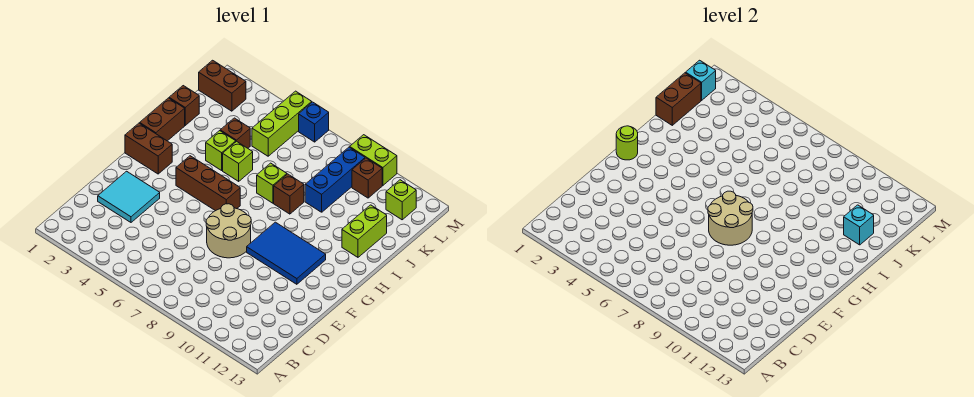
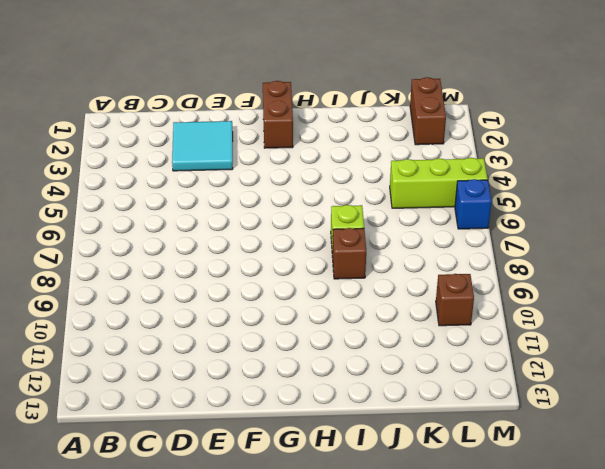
none -> tan 2x2 round brick [206,204,251,258]
none -> blue 2x3 tile [247,222,326,284]
none -> brown 1x3 brick [176,156,240,211]

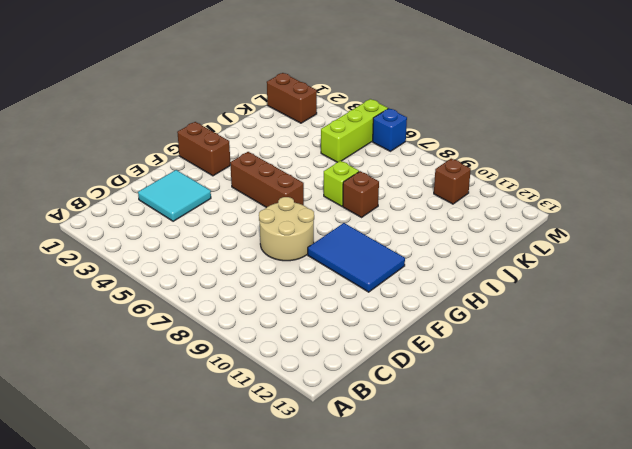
none -> brown 1x2 brick [140,98,185,141]
none -> lime 1x1 brick [206,131,236,170]
none -> lime 1x1 brick [223,141,253,181]

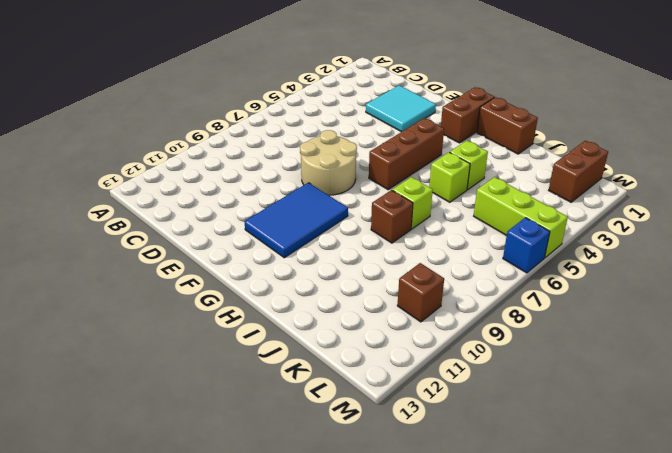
none -> lime 1x2 brick [342,205,387,257]
none -> brown 1x1 brick [169,86,199,125]
none -> brown 1x1 brick [220,118,250,148]

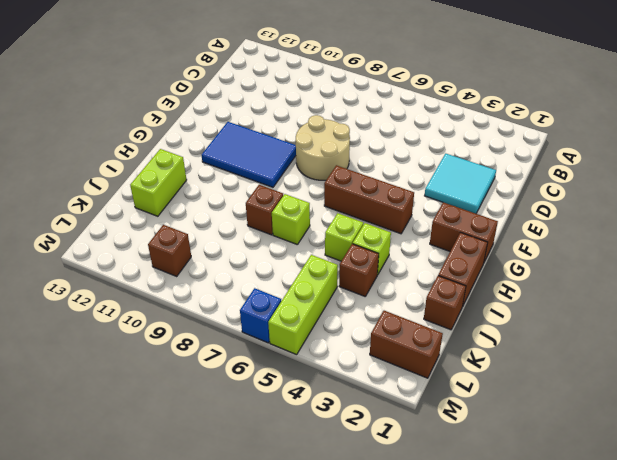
none -> blue 1x3 brick [305,147,365,212]
none -> lime 1x1 brick [386,180,416,220]
none -> lime 1x2 brick [350,135,397,185]

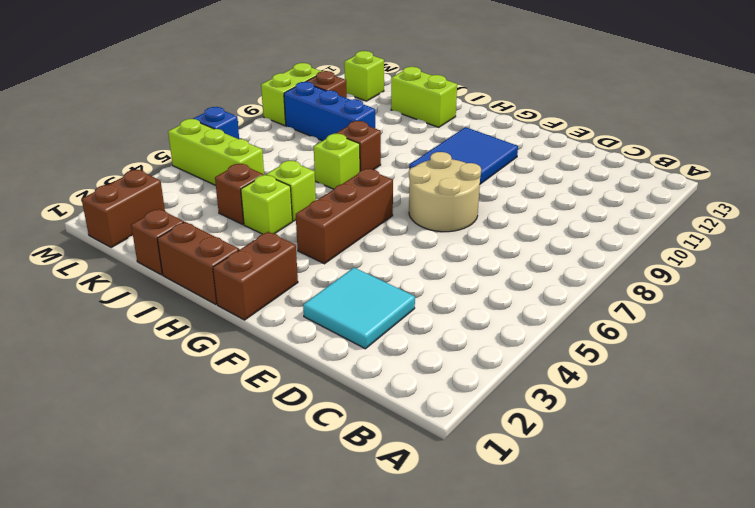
none -> tan 2x2 round brick [708,191,753,245]
none -> lime 1x1 round brick [616,126,638,160]
none -> brown 1x2 brick [656,73,701,125]

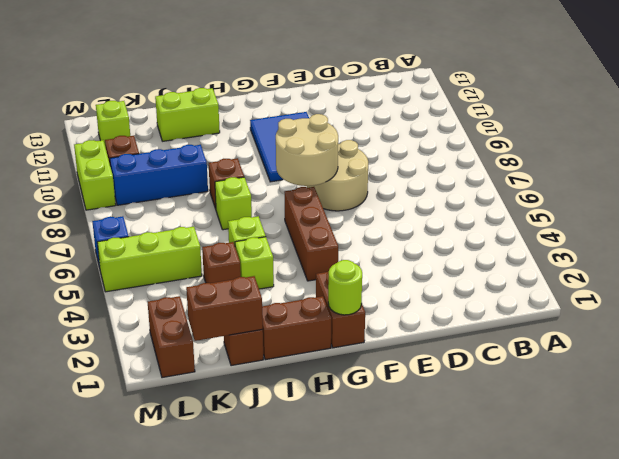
none -> cyan 2x2 tile [98,171,160,222]
none -> cyan 1x1 brick [844,205,874,245]
none -> cyan 1x1 brick [686,60,716,100]

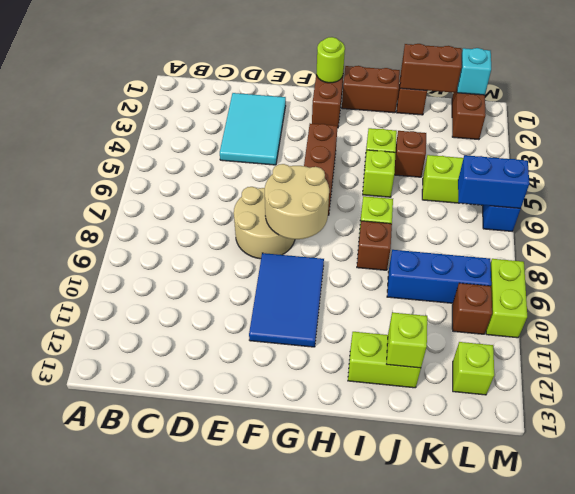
cyan 2x3 tile [220,93,286,165] -> cyan 2x2 tile [98,171,160,222]
lime 1x1 brick [387,313,427,368] -> cyan 1x1 brick [844,205,874,245]
blue 1x2 brick [458,155,529,209] -> none

